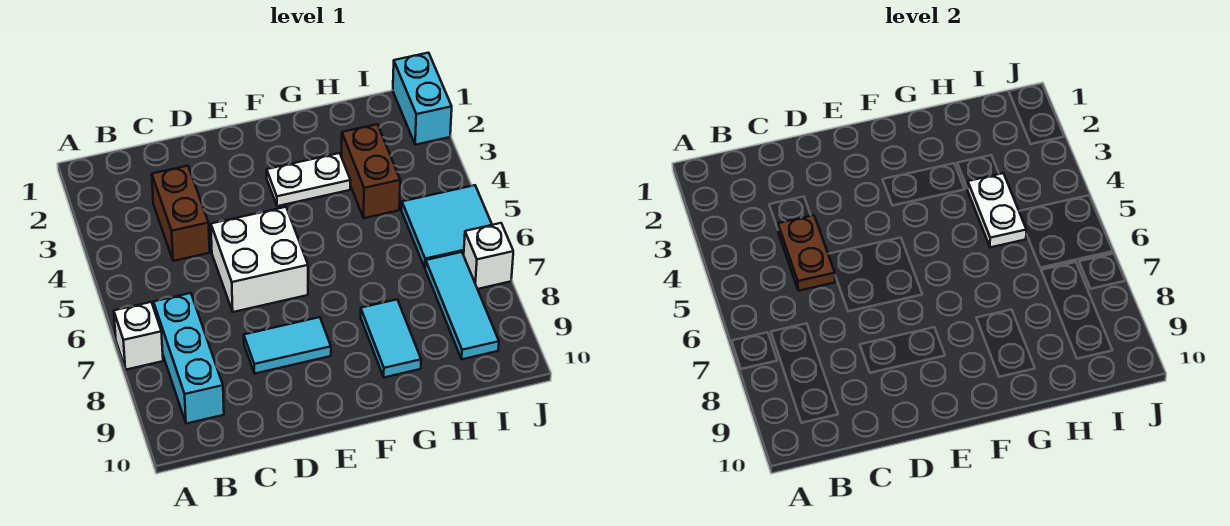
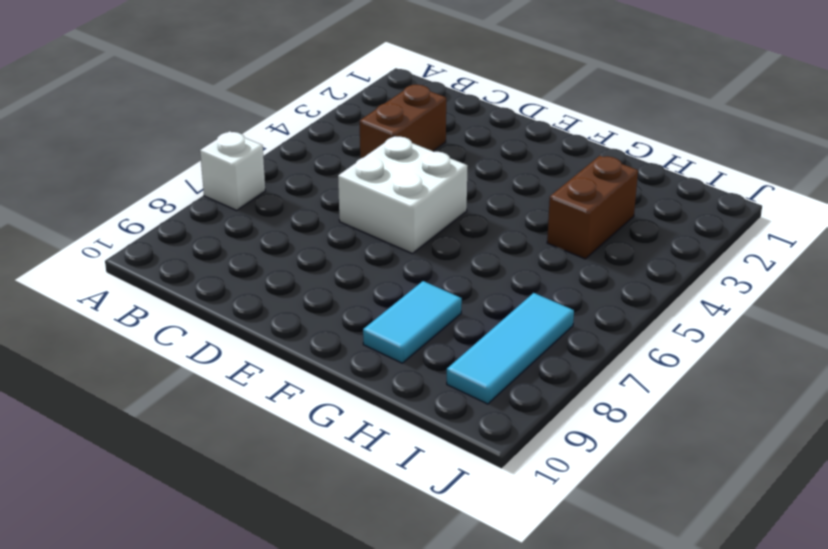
none -> cyan 1x3 brick [154,293,224,424]
none -> cyan 1x2 tile [244,317,331,373]
none -> white 1x2 plate [267,153,351,206]

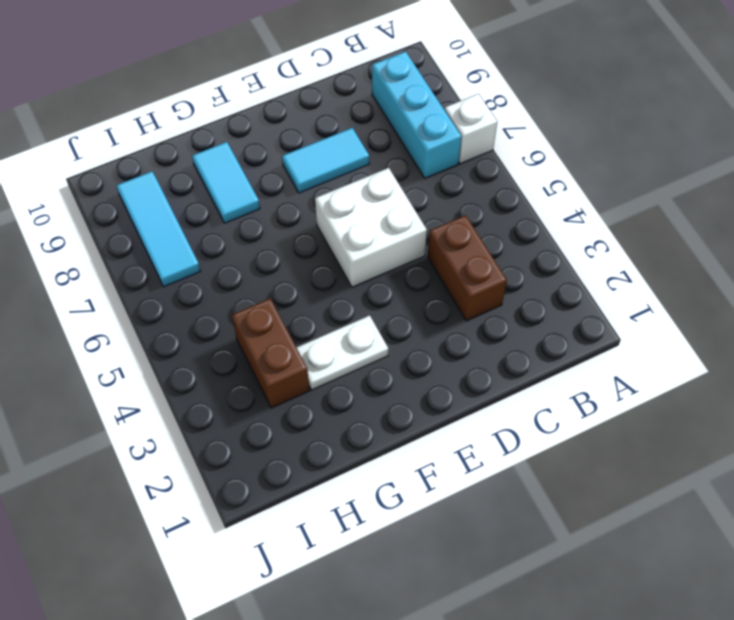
none -> cyan 2x2 tile [402,185,492,267]
none -> cyan 1x2 brick [393,53,452,145]
none -> white 1x1 brick [464,223,513,289]

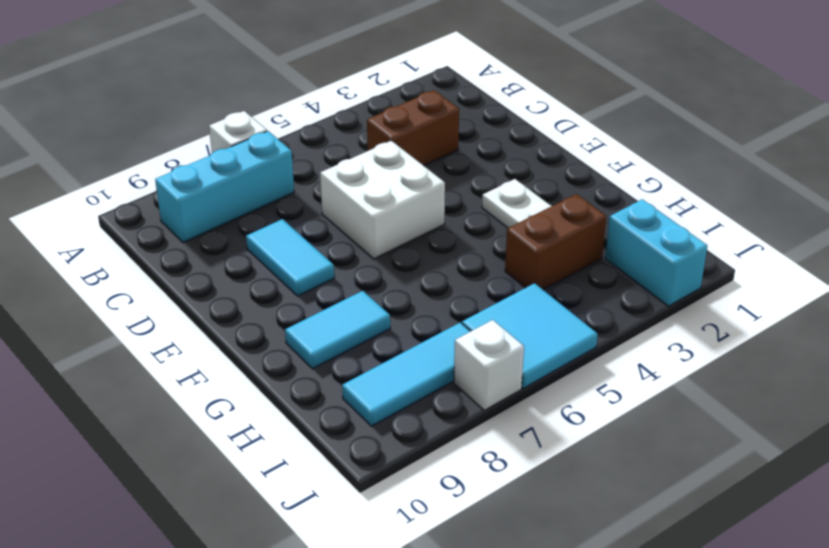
cyan 1x2 brick [605,199,707,306] -> cyan 1x2 brick turned to [393,53,452,145]
none -> brown 1x2 plate [778,215,835,291]
none -> white 1x2 plate [968,173,1026,247]

